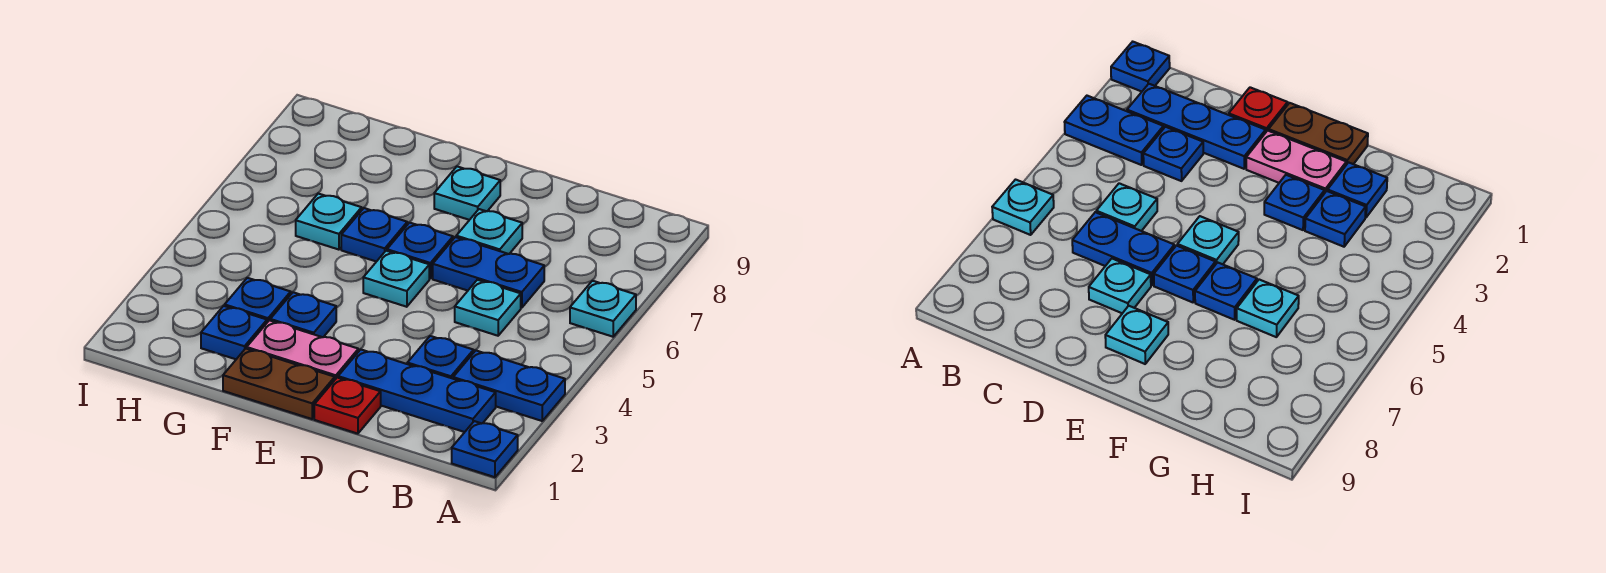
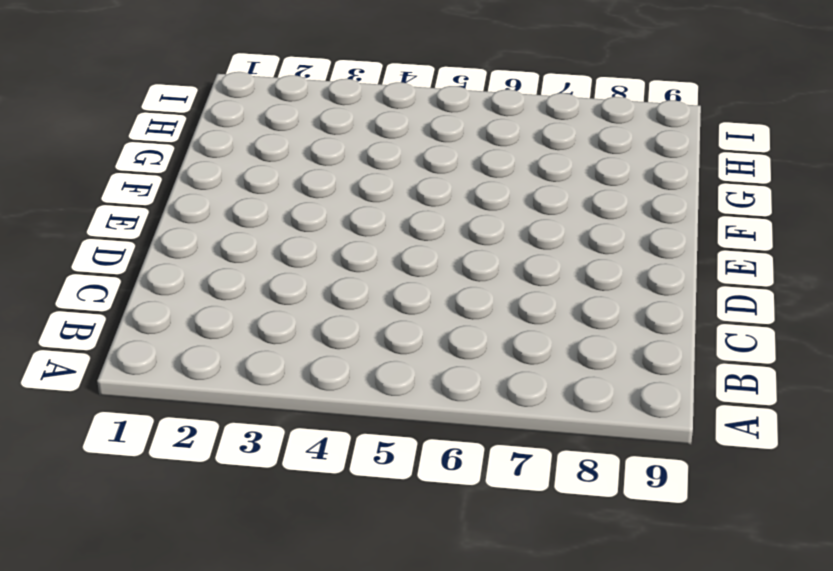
none -> blue 1x1 plate [452,421,518,477]
none -> blue 1x2 plate [453,351,565,421]
none -> cyan 1x1 plate [570,281,636,337]

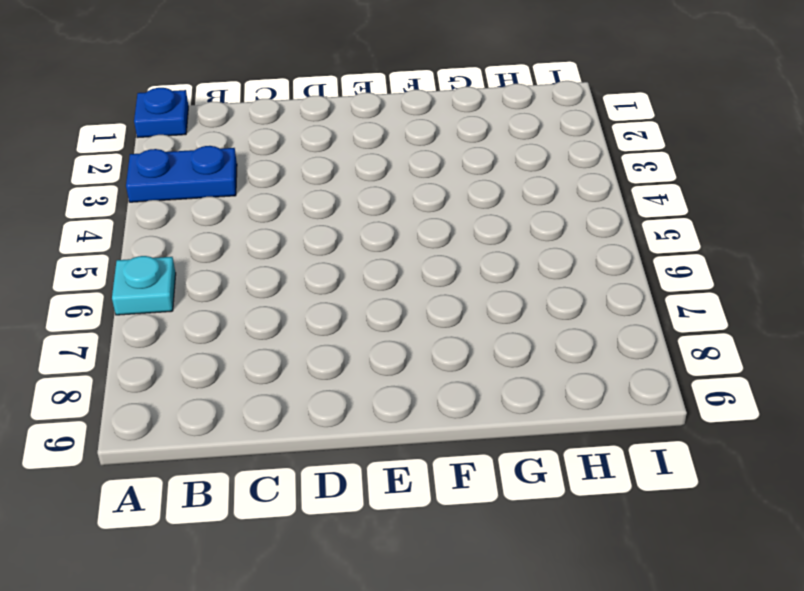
none -> blue 1x3 plate [338,350,496,432]
none -> blue 1x1 plate [407,336,474,379]
none -> cyan 1x1 plate [455,280,521,336]

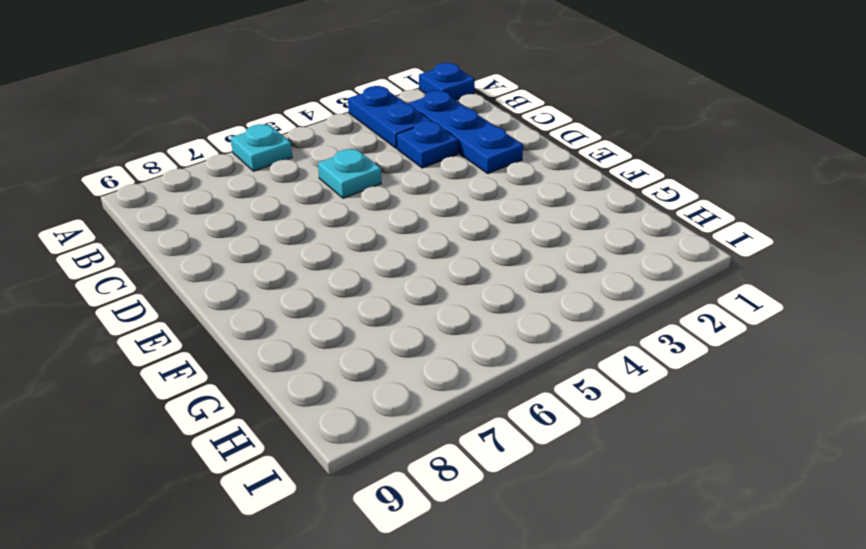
none -> blue 1x2 plate [433,237,544,308]
none -> red 1x1 plate [314,378,381,434]
none -> cyan 1x1 plate [456,209,522,254]

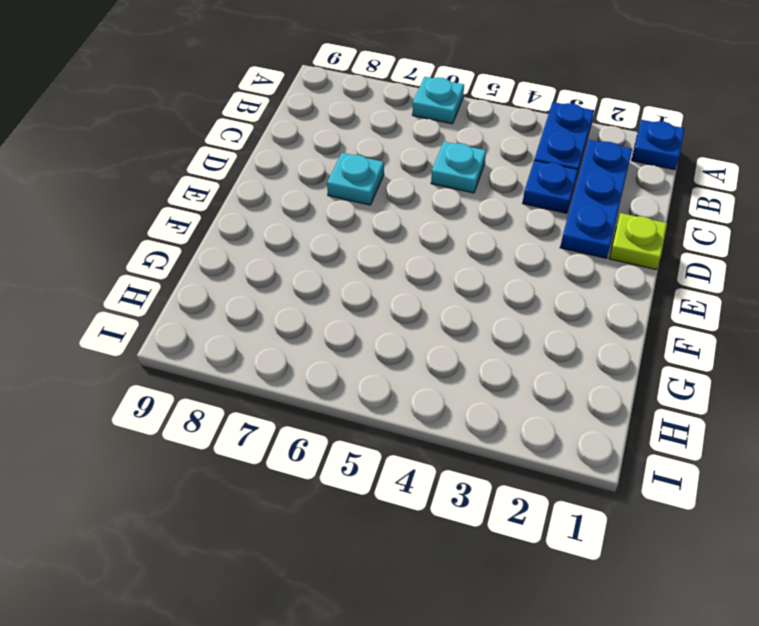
lime 1x1 plate [609,213,667,269] -> red 1x1 plate [314,378,381,434]
none -> blue 1x2 plate [433,237,544,308]
none -> brown 1x2 plate [223,349,335,419]
none -> pink 1x2 plate [247,320,358,379]

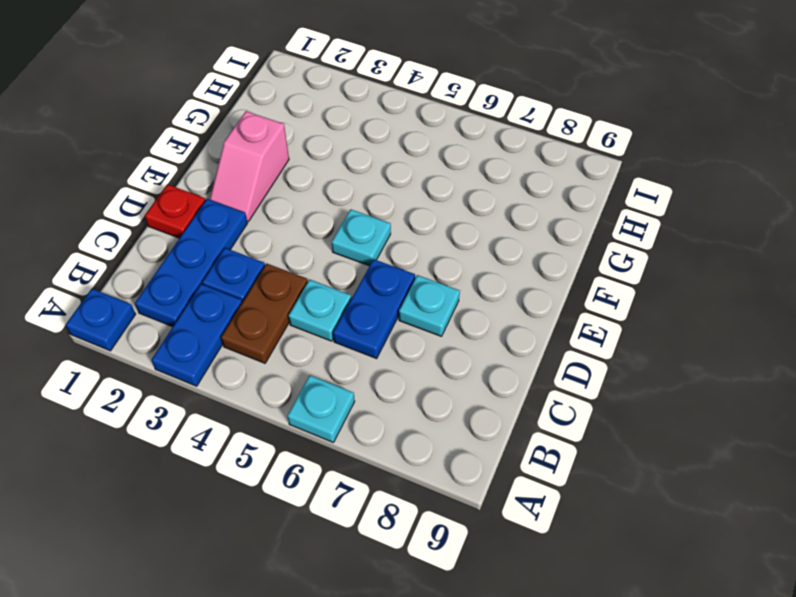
brown 1x2 plate [221,264,308,363] -> brown 1x2 plate moved to [223,349,335,419]
pink 1x2 slope [210,111,289,222] -> pink 1x2 plate [247,320,358,379]
none -> blue 1x1 plate [387,223,453,279]
none -> cyan 1x1 plate [434,167,500,220]
none -> blue 1x1 plate [270,292,336,337]

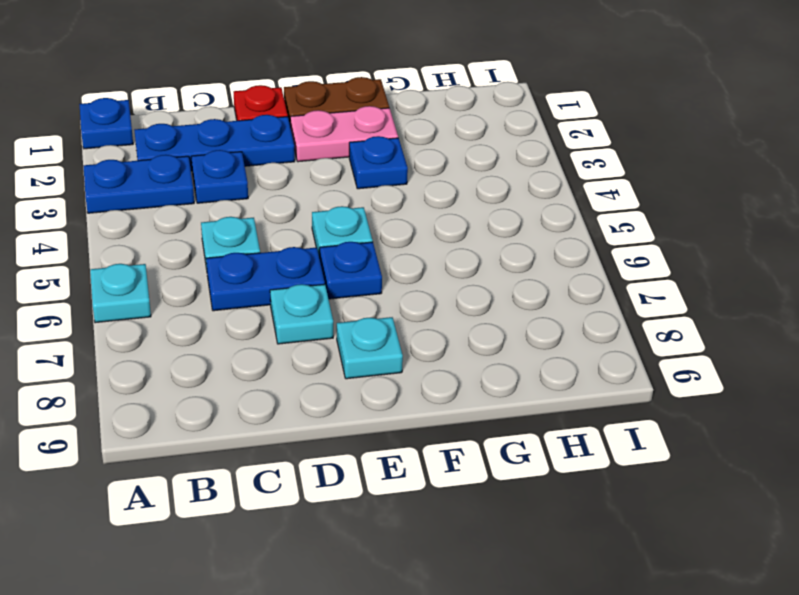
none -> blue 1x1 plate [341,208,407,262]
none -> blue 1x1 plate [201,306,267,359]
none -> blue 1x1 plate [225,278,291,322]

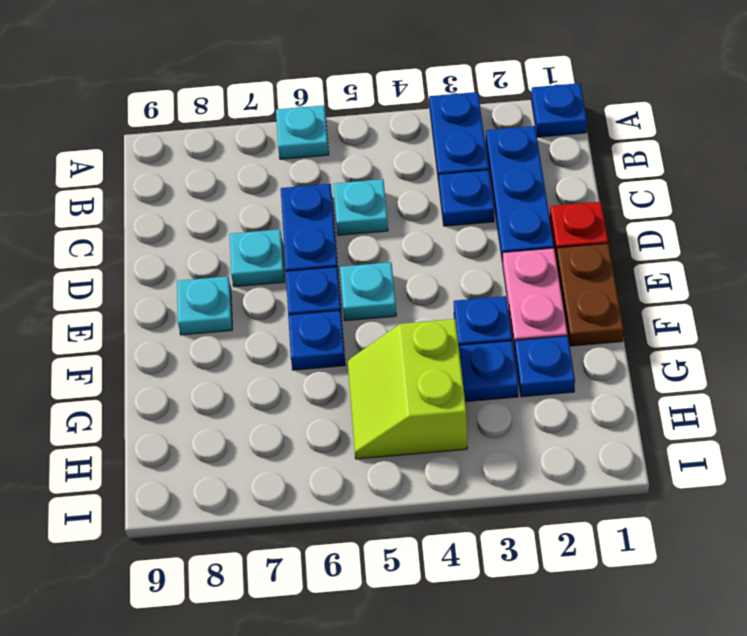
lime 2x2 slope [348,319,467,459] -> none
none -> cyan 1x1 plate [296,194,362,250]

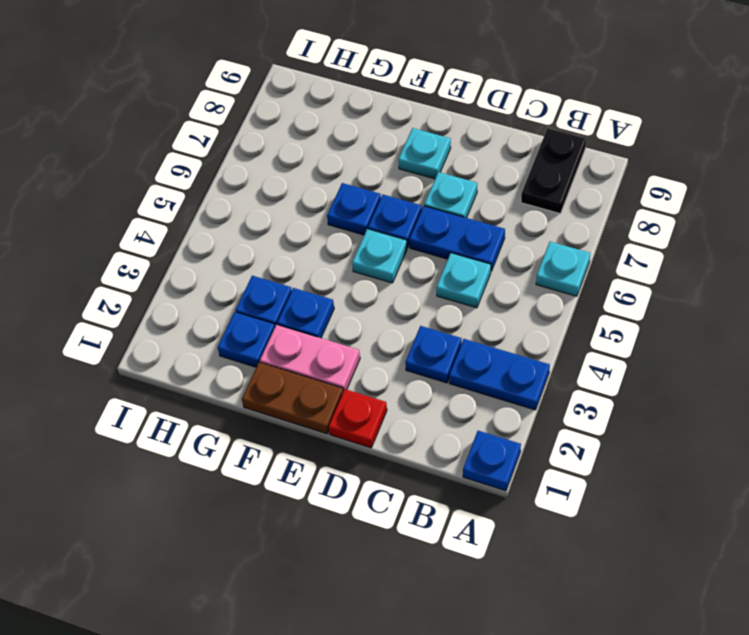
black 1x2 plate [521,128,586,214] -> none
none -> blue 1x3 plate [338,350,496,432]
none -> cyan 1x1 plate [296,194,362,250]

